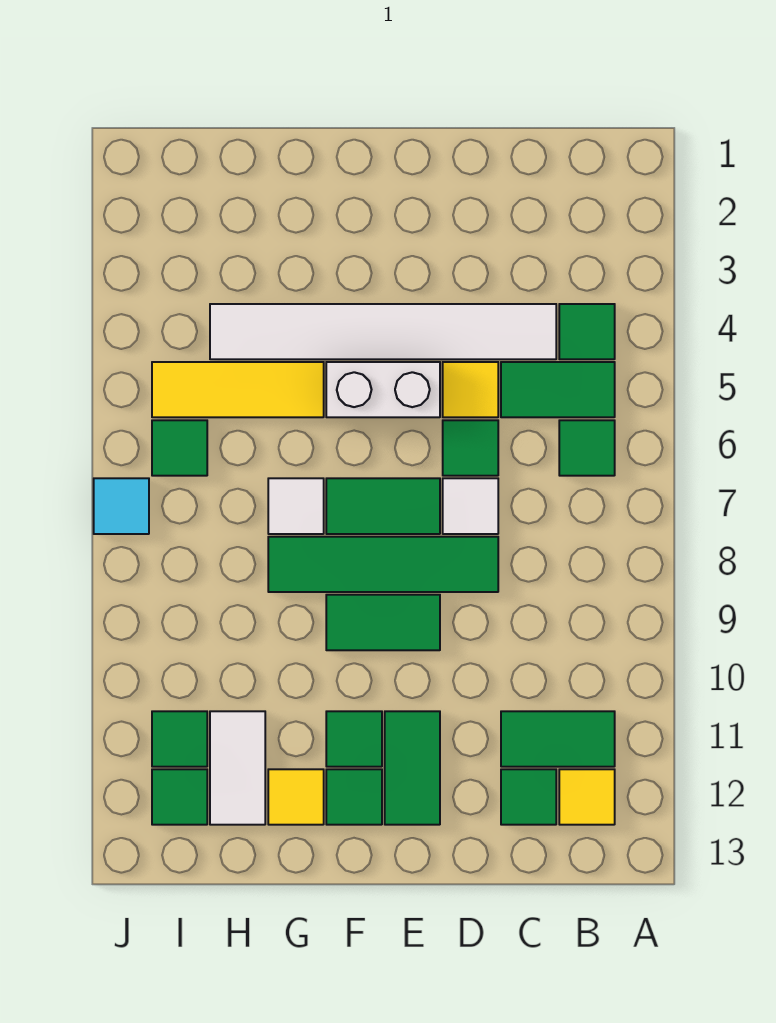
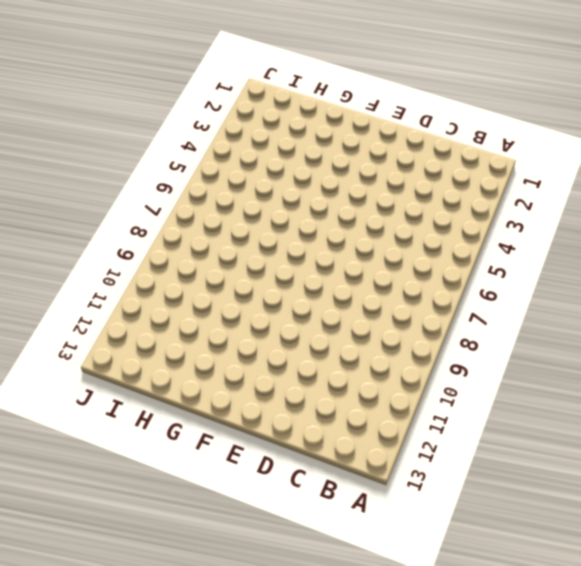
none -> green 1x1 tile [559,304,615,359]
none -> green 1x2 tile [501,362,615,417]
none -> green 1x1 tile [559,420,615,476]

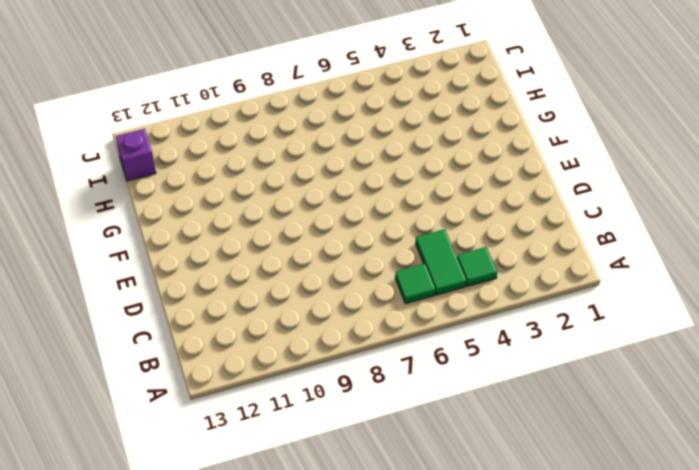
purple 1x1 brick [116,129,156,181] -> none
none -> green 1x2 tile [501,711,615,767]
none -> yellow 1x1 tile [559,769,615,825]
none -> white 1x6 tile [210,304,556,359]

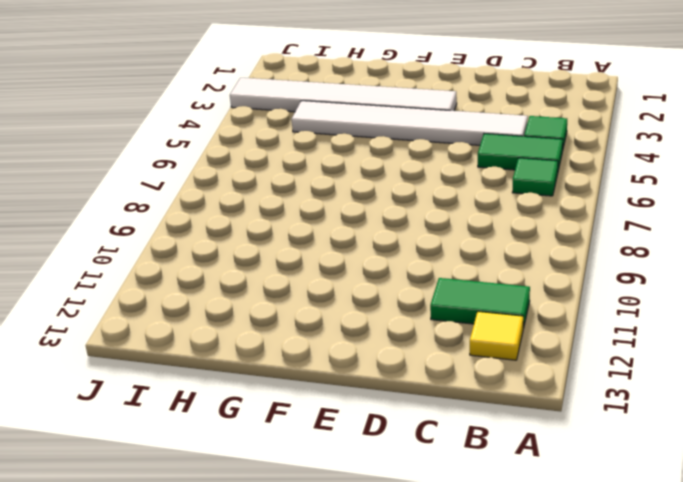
white 1x6 tile [230,78,457,112] -> none
none -> green 1x1 tile [501,769,556,825]
none -> yellow 1x1 tile [443,362,498,417]
none -> green 1x1 tile [443,420,498,476]

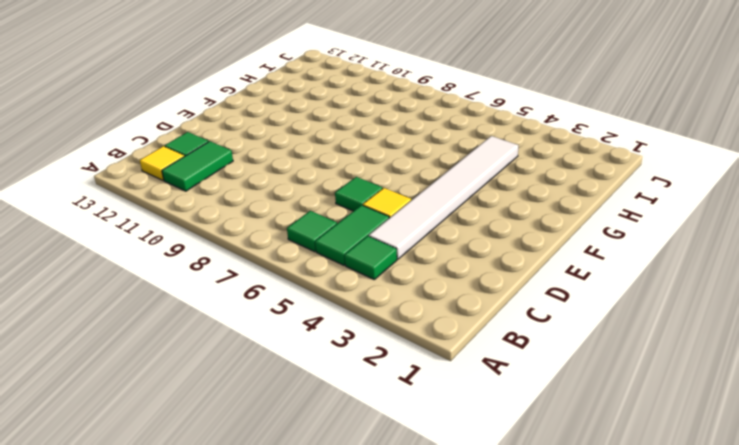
none -> white 1x1 tile [443,478,498,534]
none -> green 1x4 tile [268,537,498,592]
none -> white 1x2 brick [326,362,440,417]

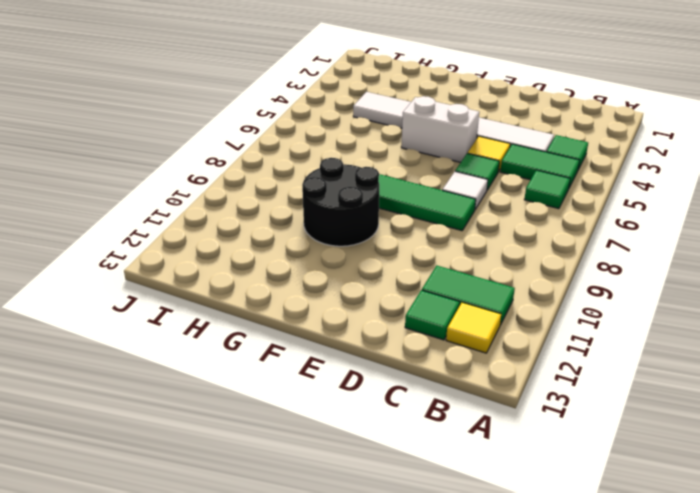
black 2x2 round brick [302,158,379,246] -> green 1x2 tile [326,595,440,650]
none -> green 1x2 tile [326,478,440,534]
none -> green 1x2 tile [385,711,440,825]
none -> green 1x1 tile [326,711,382,767]

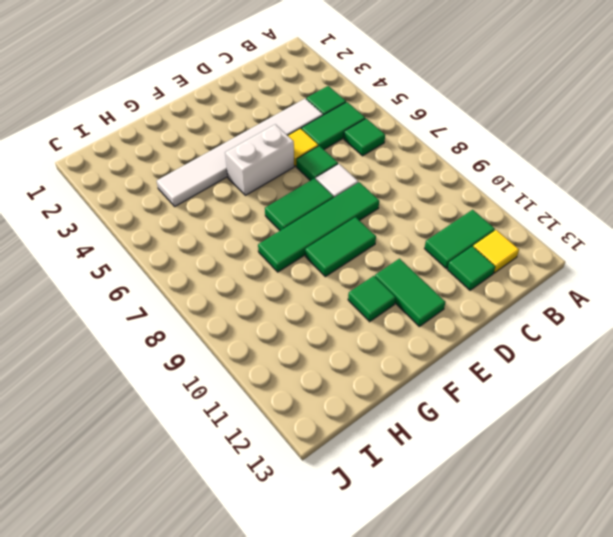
none -> green 1x1 tile [326,769,382,825]
none -> yellow 1x3 tile [152,362,324,417]
none -> white 1x1 tile [268,478,324,534]

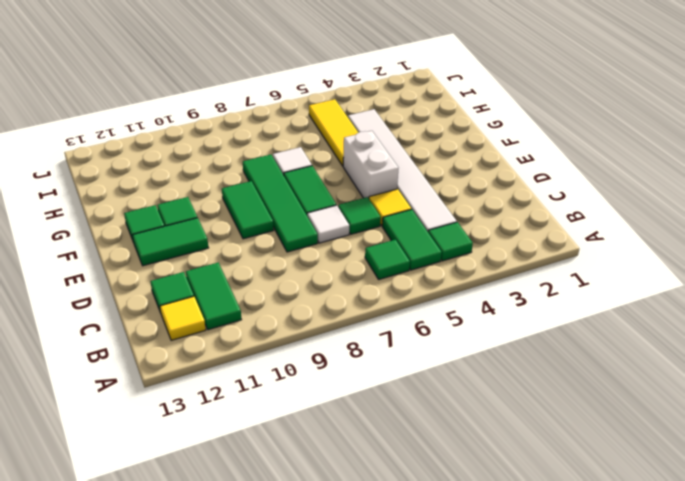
none -> yellow 1x1 tile [268,769,324,825]
none -> white 1x2 tile [210,711,265,825]
none -> green 1x1 tile [152,420,207,476]

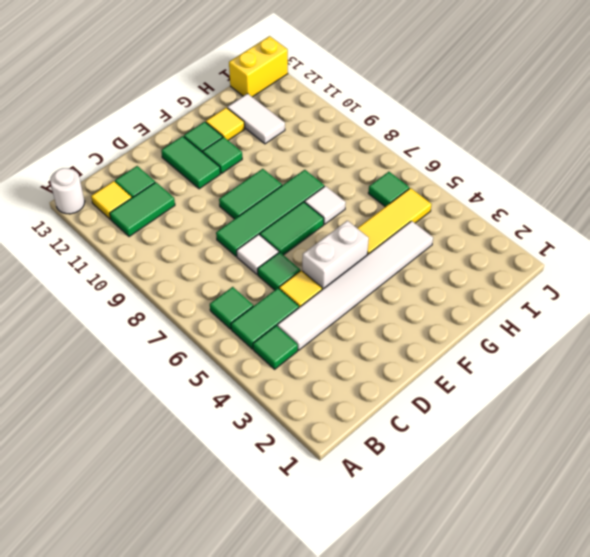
white 1x1 round brick [50,168,85,214] -> none
yellow 1x2 brick [229,36,288,97] -> none
none -> green 1x1 tile [152,711,207,767]
none -> green 1x1 tile [152,769,207,825]
none -> cyan 1x1 tile [94,478,149,534]

